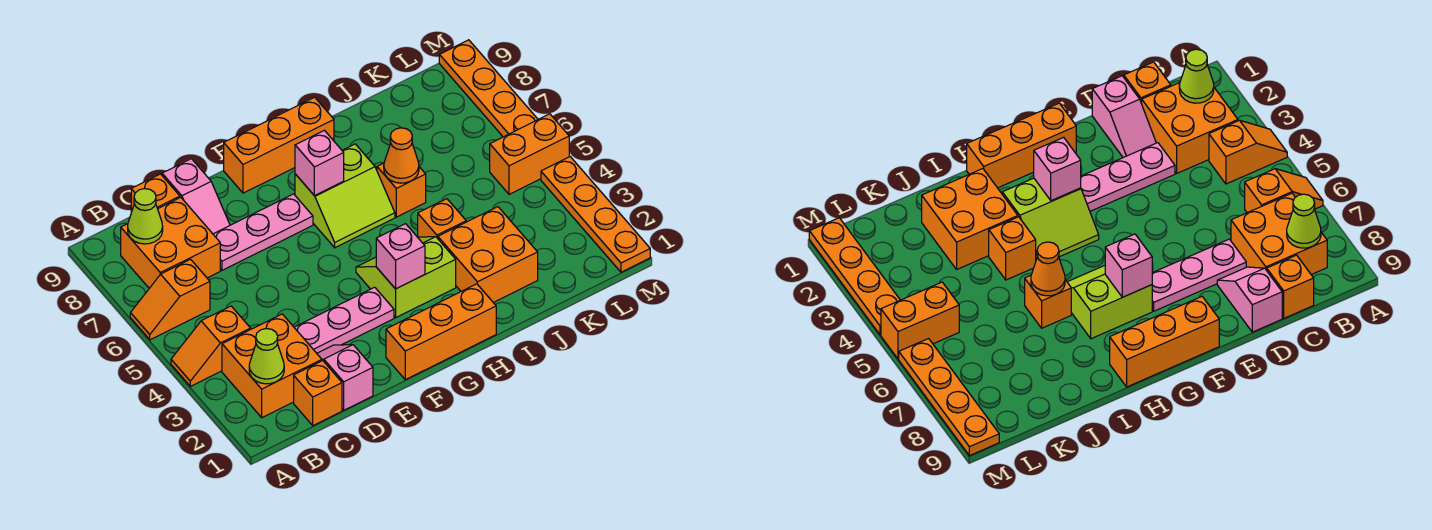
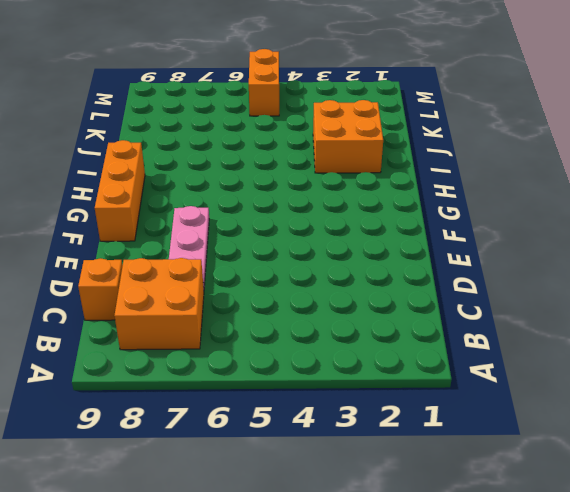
none -> orange 1x2 slope [171,306,251,386]
none -> orange 1x2 slope [130,259,210,340]
none -> orange 2x2 brick [222,314,322,418]

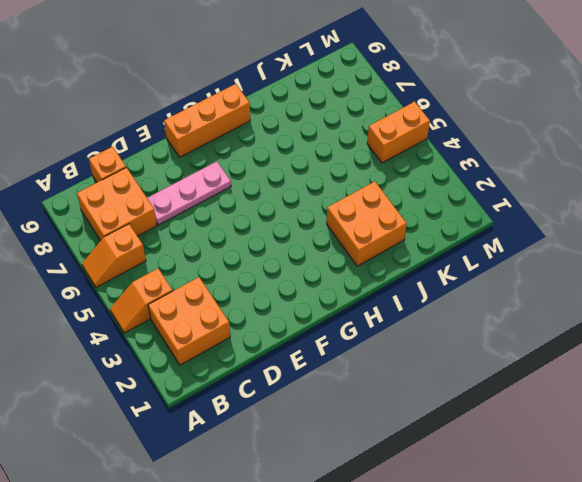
none -> orange 1x1 brick [294,361,342,426]
none -> pink 1x2 slope [317,345,373,410]
none -> pink 1x3 plate [294,287,394,353]

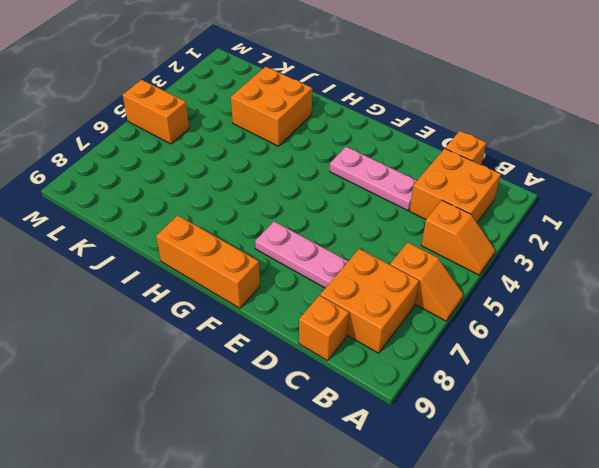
none -> pink 1x2 slope [317,345,373,410]
none -> pink 1x2 slope [162,159,230,234]
none -> orange 1x3 brick [386,284,496,380]

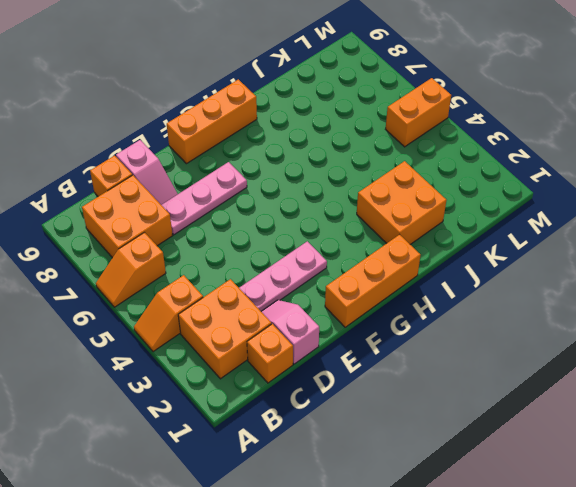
none -> lime 2x2 slope [356,237,456,318]
none -> lime 2x2 slope [295,144,395,248]
none -> orange 1x1 brick [418,199,466,238]

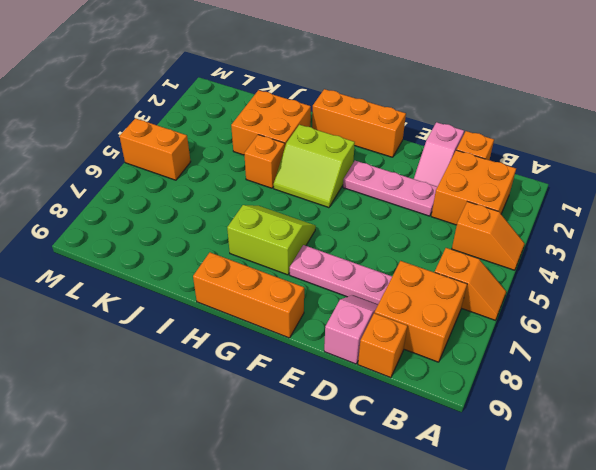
none -> orange 1x1 brick [377,163,426,217]
none -> orange 1x4 plate [541,157,650,272]
none -> orange 1x4 plate [439,40,538,137]

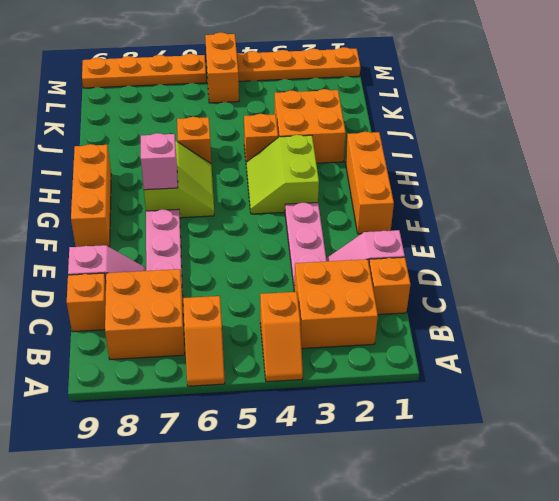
none -> lime 1x1 cone [249,328,284,384]
none -> lime 1x1 cone [128,189,163,244]
none -> pink 1x1 brick [376,224,425,289]

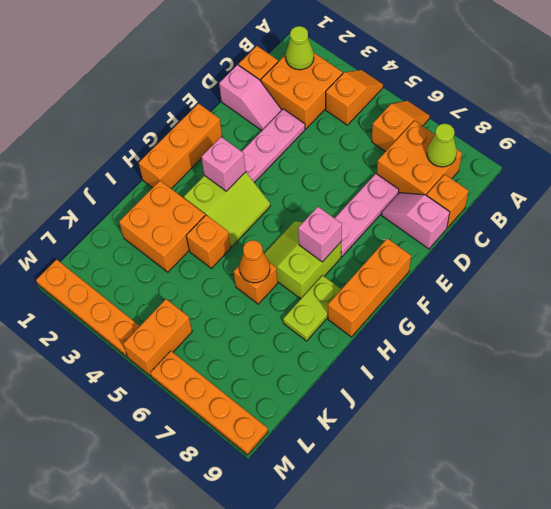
lime 1x2 plate [283,275,341,341] -> none

